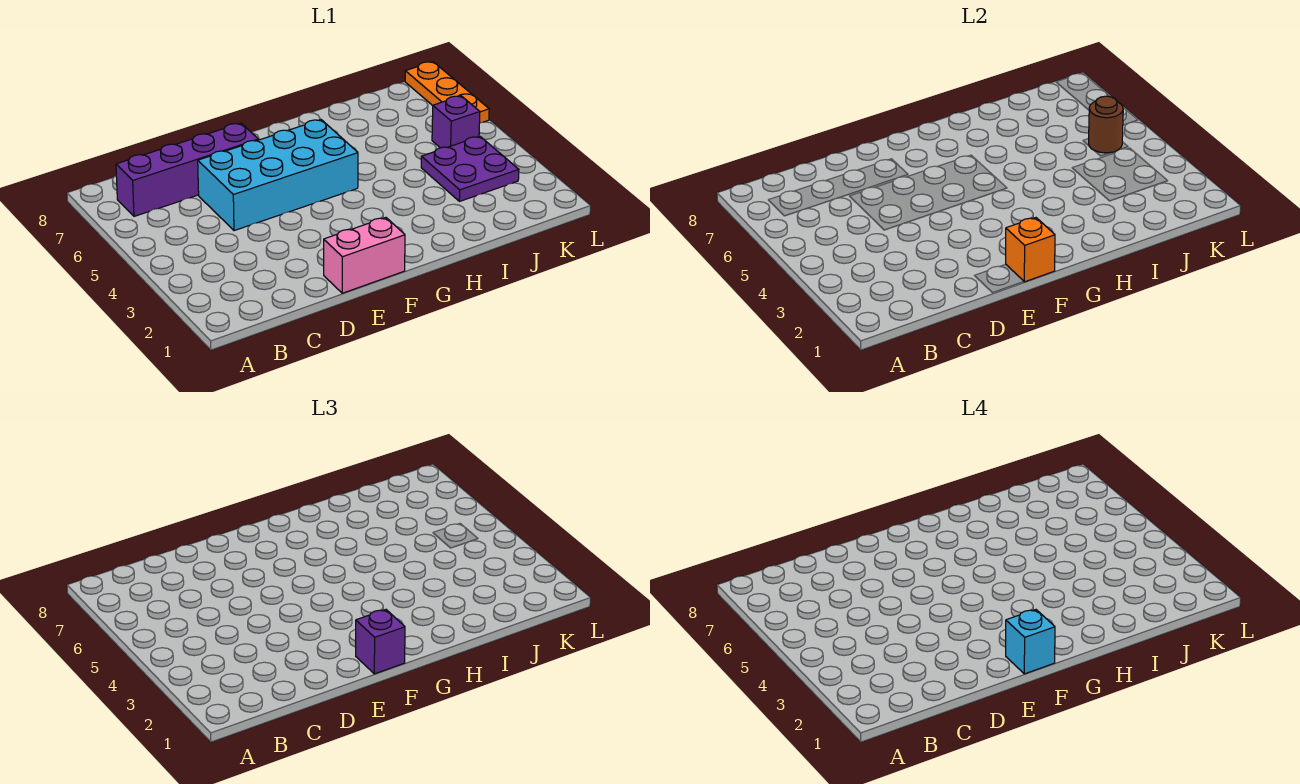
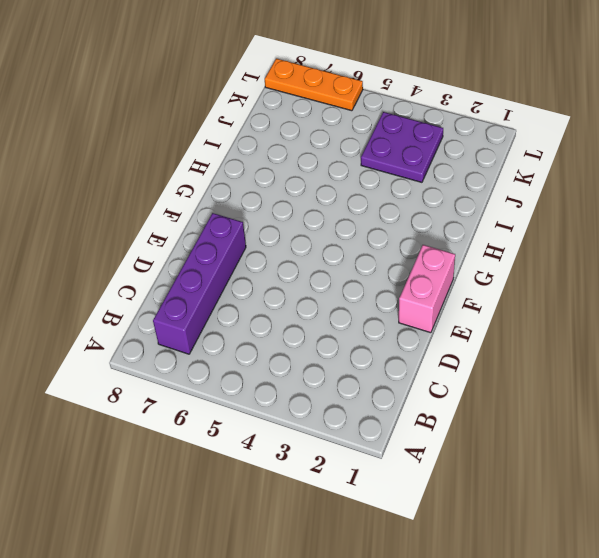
none -> cyan 2x4 brick [198,120,358,231]
none -> purple 1x1 brick [432,96,480,148]

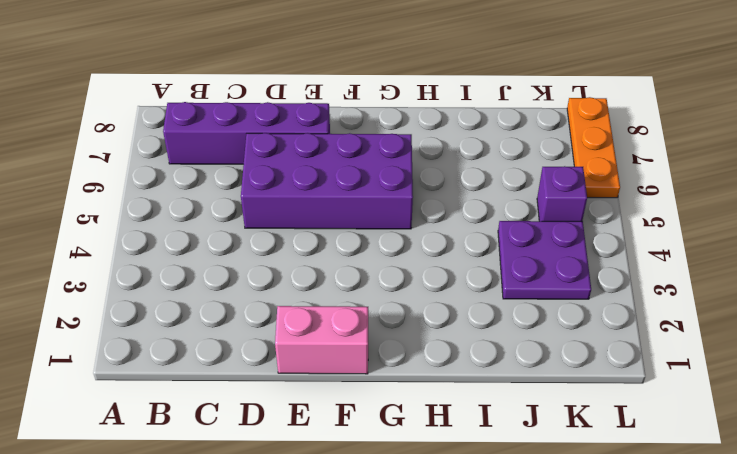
purple 2x4 brick [241,133,413,229] -> cyan 2x4 brick [198,120,358,231]
none -> orange 1x1 brick [1006,218,1055,282]
none -> brown 1x1 round brick [1089,96,1123,153]

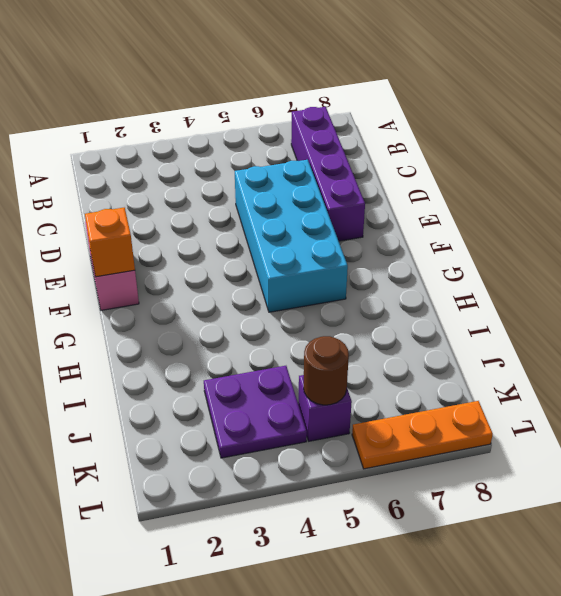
none -> purple 1x1 brick [356,610,405,674]
none -> cyan 1x1 brick [1006,610,1055,674]

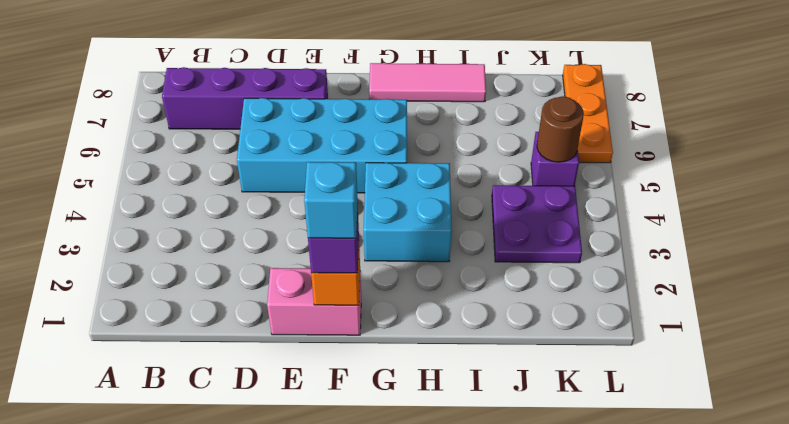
cyan 2x2 brick [364,163,451,262] -> none
pink 1x3 tile [369,63,486,102] -> none

